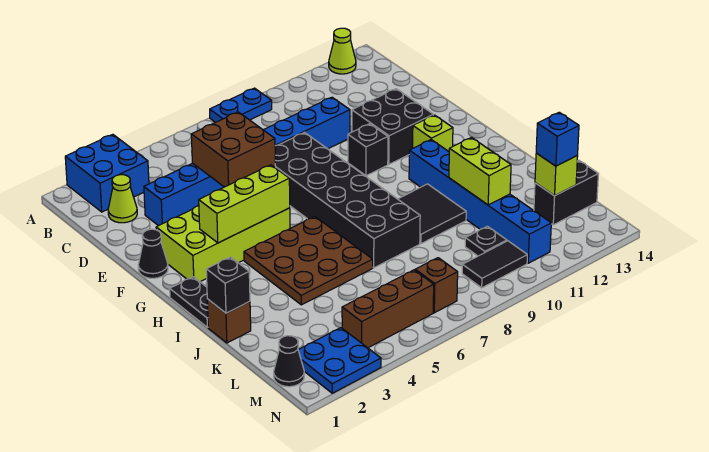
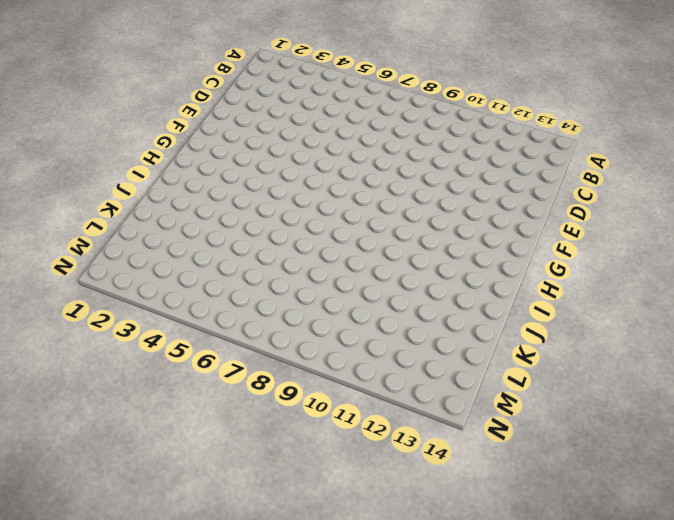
none -> blue 2x2 brick [65,134,149,212]
none -> blue 1x2 plate [210,88,272,122]
none -> lime 1x1 cone [329,28,356,74]

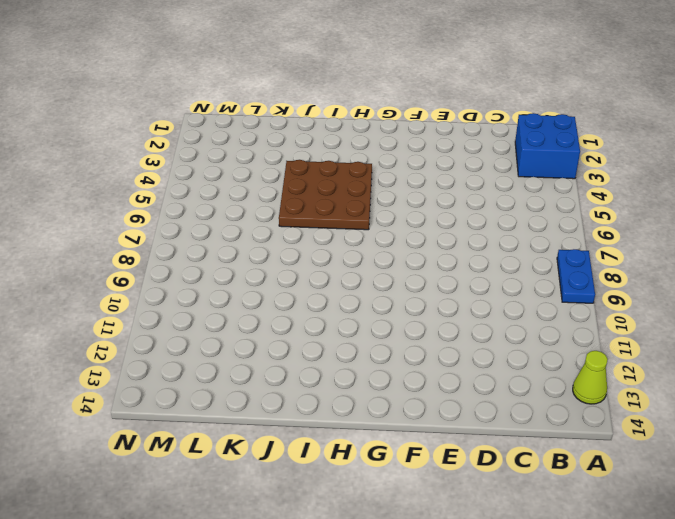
none -> lime 1x1 cone [108,175,137,223]
none -> blue 1x8 brick [144,97,350,226]
none -> black 2x6 brick [275,133,420,268]

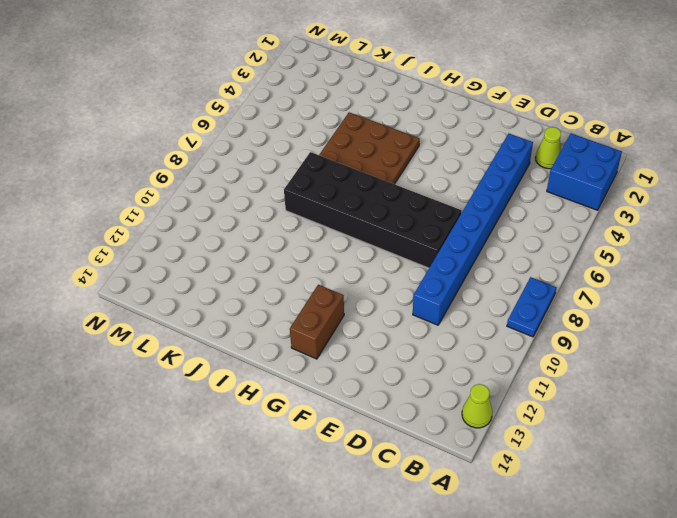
brown 1x2 brick [290,285,344,359] -> lime 1x1 brick [413,115,453,151]
none -> black 2x2 brick [352,89,433,164]
none -> black 1x1 cone [138,229,168,278]
none -> lime 2x4 brick [156,206,290,282]

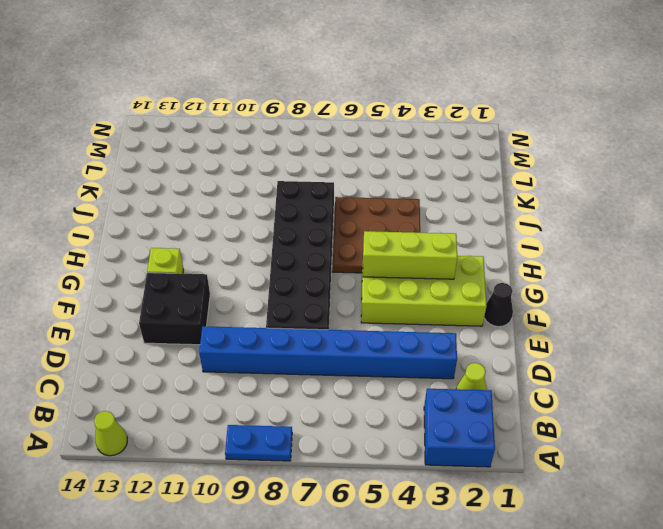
none -> black 1x1 brick [348,124,388,176]
none -> black 1x2 plate [170,277,208,327]
none -> blue 1x6 brick [409,140,551,263]

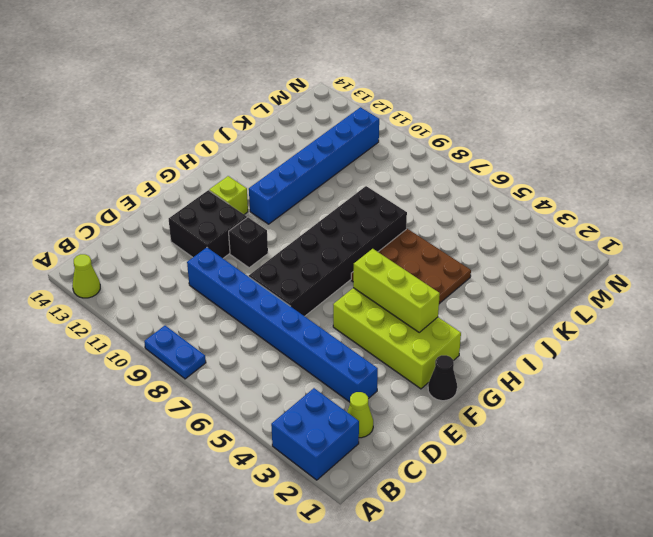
none -> black 1x2 plate [170,277,208,327]
none -> black 2x2 tile [398,184,466,244]
none -> brown 1x1 brick [207,299,251,343]

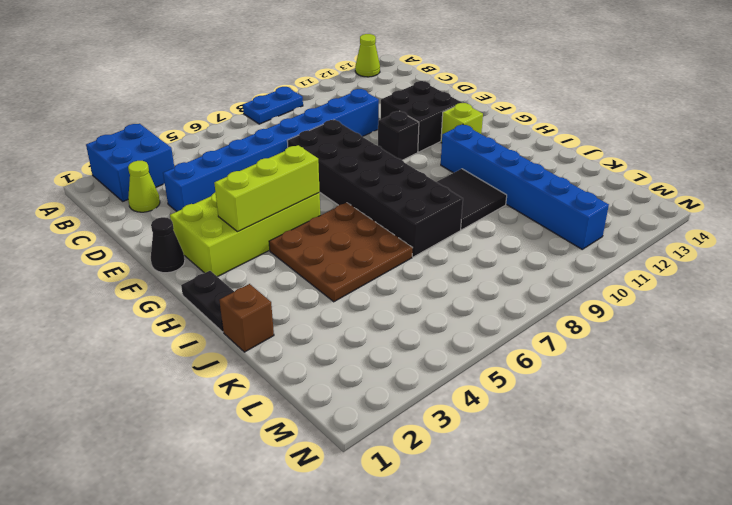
none -> black 1x1 plate [465,226,507,256]
none -> black 1x2 brick [534,160,598,225]
none -> black 1x1 cone [274,336,304,387]

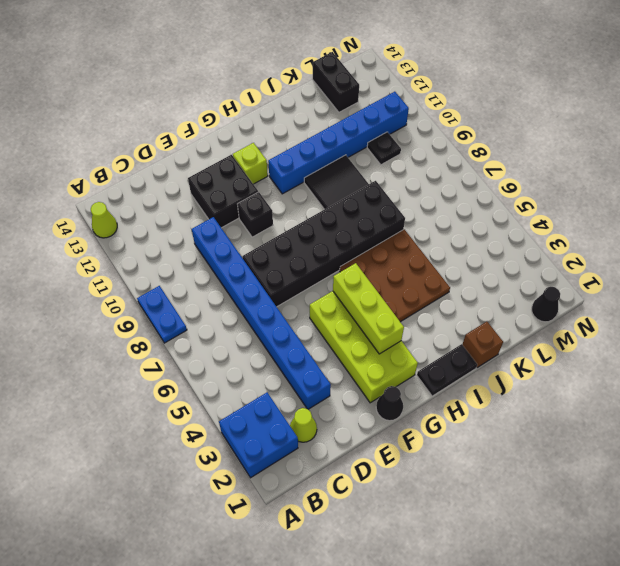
none -> blue 2x2 plate [298,328,381,393]
none -> brown 1x3 brick [342,270,434,348]
none -> brown 1x1 brick [415,258,458,313]

